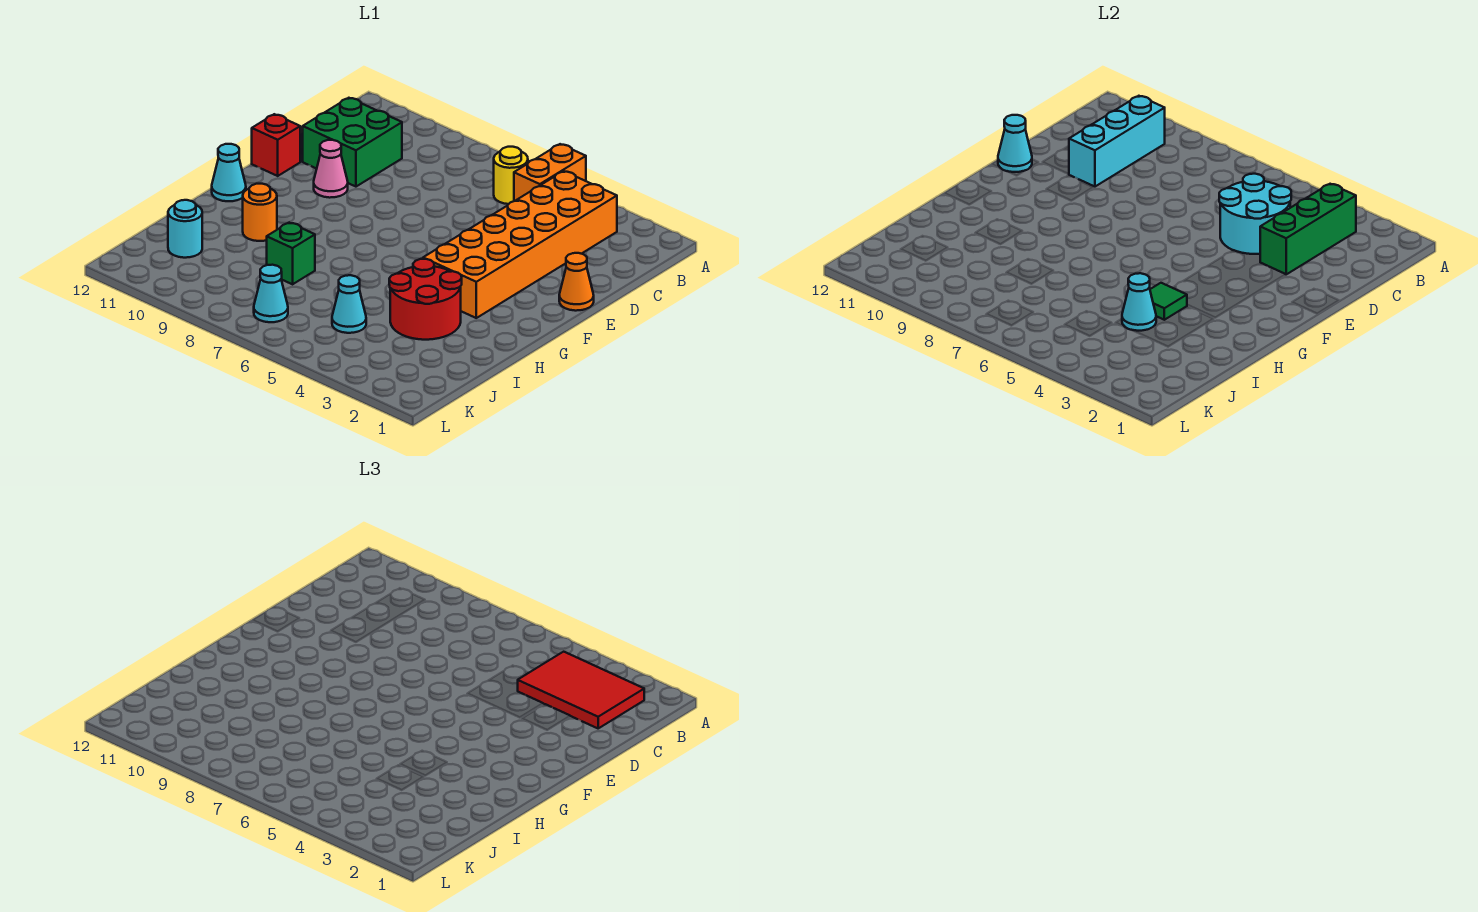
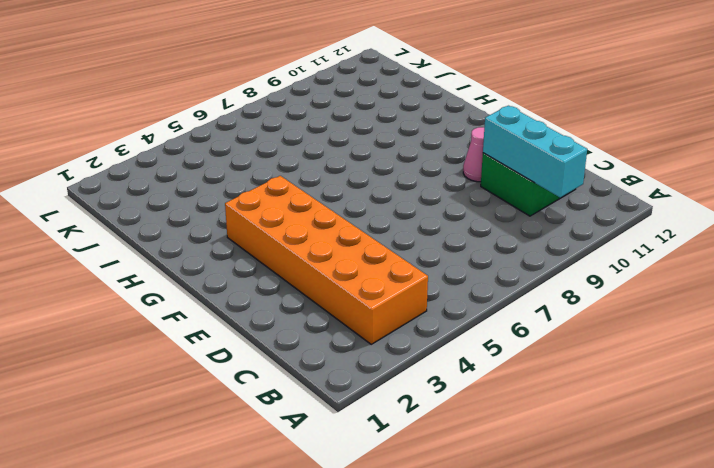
none -> orange 1x2 brick [514,144,586,201]
none -> yellow 1x1 round brick [494,147,528,204]
none -> orange 1x1 cone [559,253,594,311]

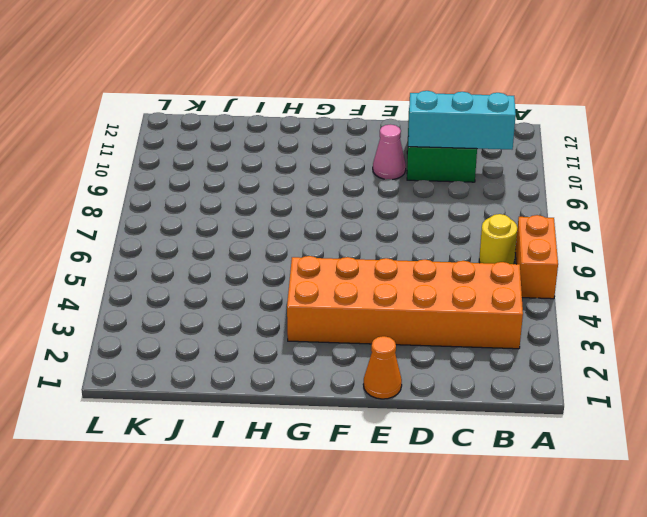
orange 1x2 brick [515,215,558,299] -> orange 1x2 brick turned to [514,144,586,201]
none -> red 1x1 brick [252,114,300,176]
none -> cyan 1x1 cone [212,144,246,201]
none -> red 2x2 round brick [389,259,462,340]

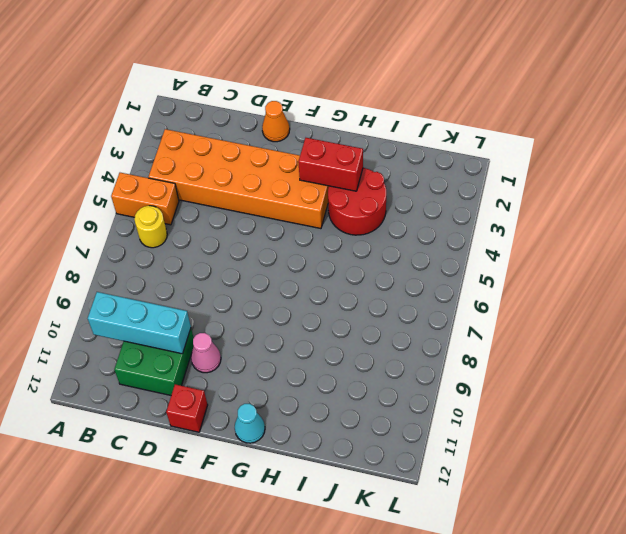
red 1x2 brick [298,138,363,191] -> none
none -> orange 1x1 round brick [243,184,277,241]
none -> green 1x1 brick [267,223,315,284]
none -> cyan 1x1 cone [332,275,366,333]

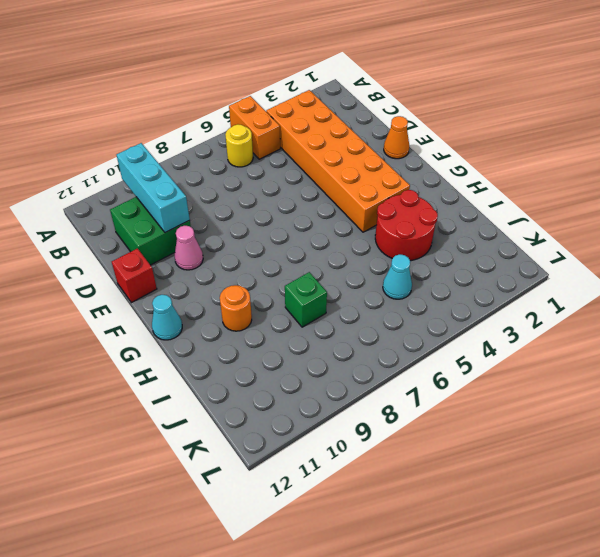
none -> cyan 1x1 round brick [168,200,202,258]
none -> cyan 1x1 cone [254,265,288,322]
none -> green 1x3 brick [1260,184,1356,274]

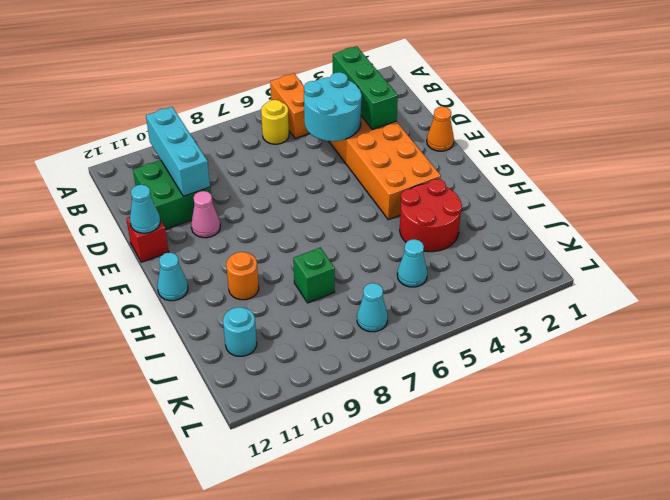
none -> green 1x1 tile [1150,283,1187,320]
none -> cyan 1x1 cone [1122,273,1156,331]
none -> red 2x3 tile [518,652,644,728]

